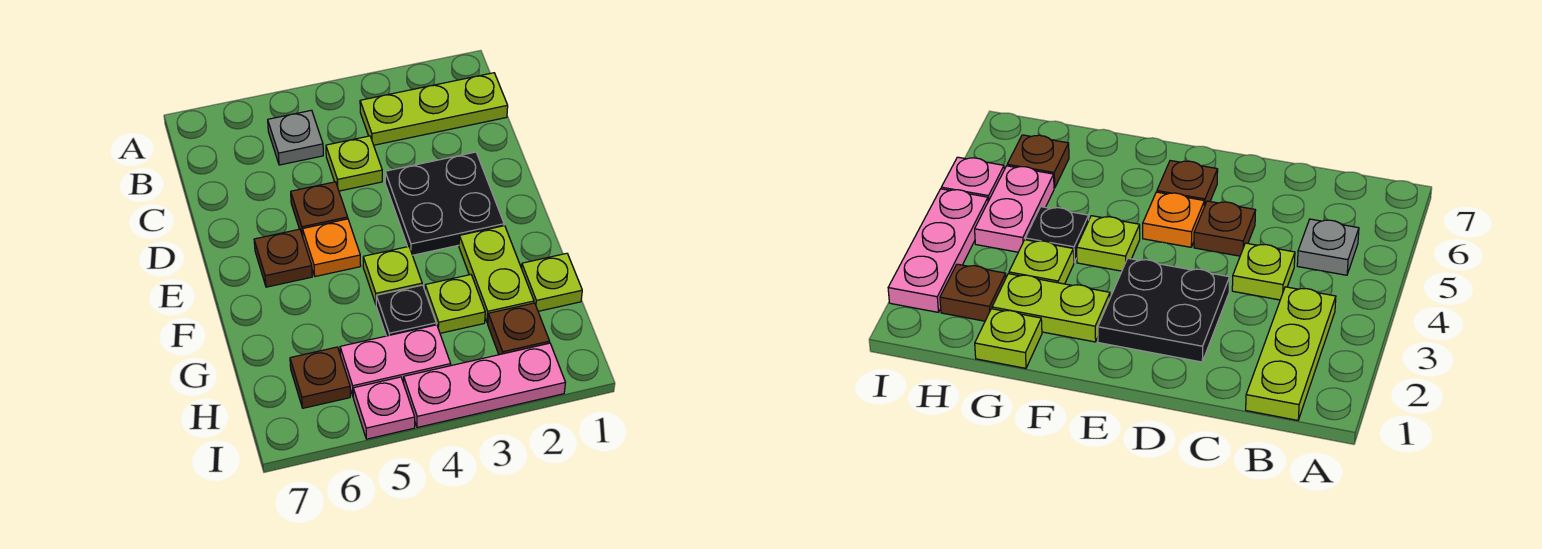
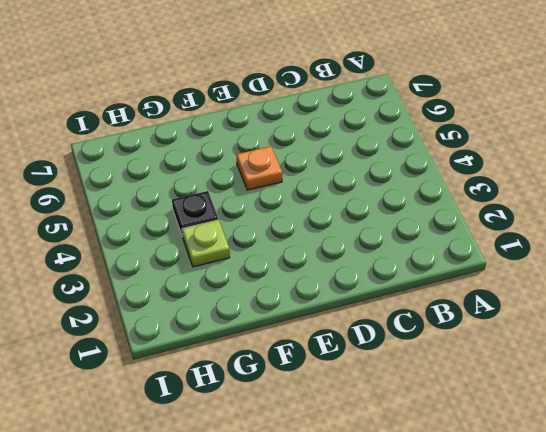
none -> lime 1x3 plate [360,73,508,145]
none -> grey 1x1 plate [268,110,323,165]
none -> lime 1x1 plate [326,136,382,191]

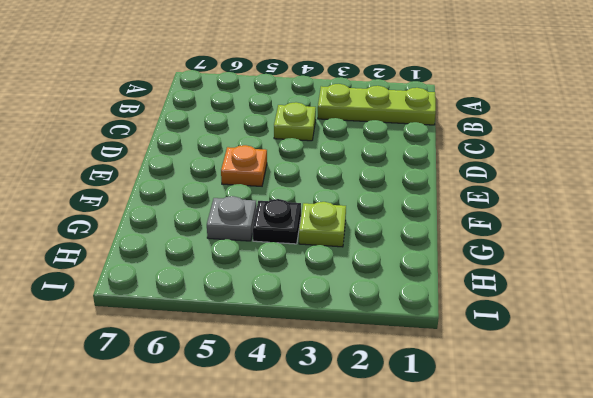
grey 1x1 plate [207,196,256,241] -> grey 1x1 plate moved to [268,110,323,165]
none -> black 2x2 plate [385,152,504,255]
none -> brown 1x1 plate [291,182,348,236]
none -> brown 1x1 plate [254,229,312,287]

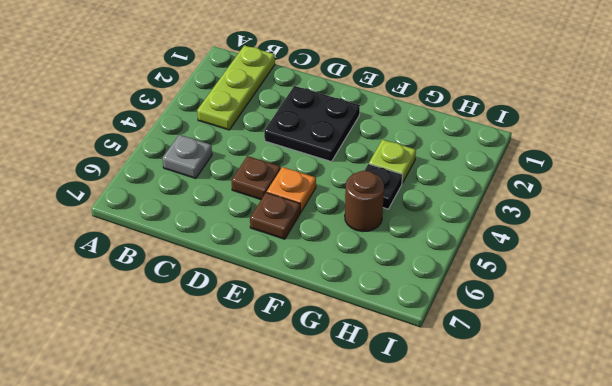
brown 1x1 round brick [345,171,384,232] -> none
none -> lime 1x1 plate [326,136,382,191]
none -> lime 1x2 plate [459,226,534,323]
none -> lime 1x1 plate [363,247,422,304]

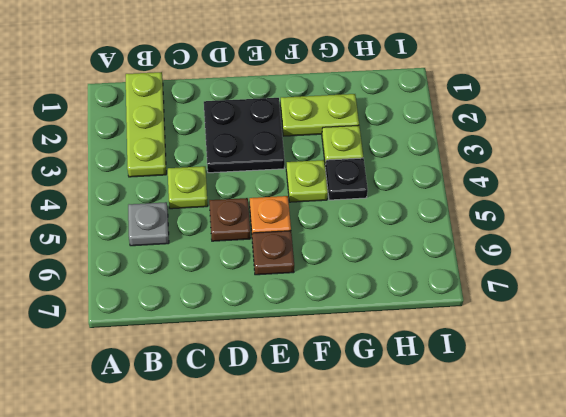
none -> lime 1x1 plate [522,253,582,311]
none -> brown 1x1 plate [488,303,550,355]
none -> pink 1x2 plate [340,325,451,396]

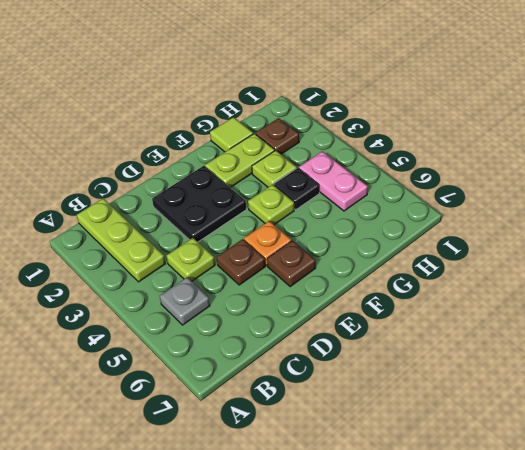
lime 1x1 tile [210,117,253,152] -> lime 1x1 plate [522,253,582,311]
none -> brown 1x1 plate [290,347,350,408]
none -> pink 1x3 plate [404,343,565,428]
none -> pink 1x1 plate [353,377,415,439]

